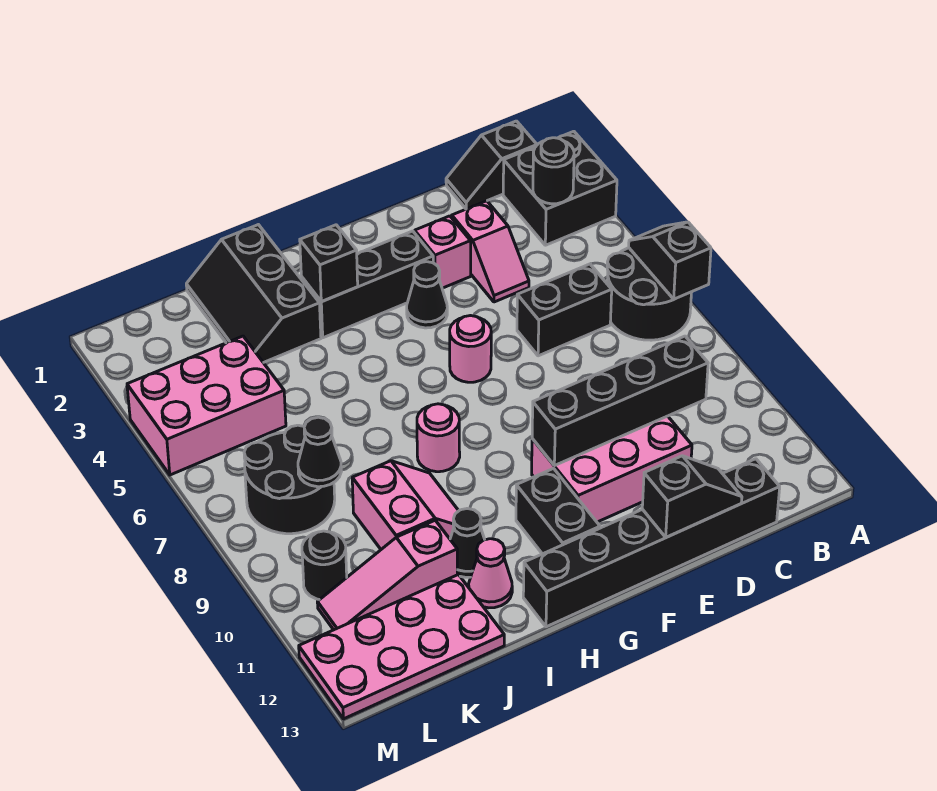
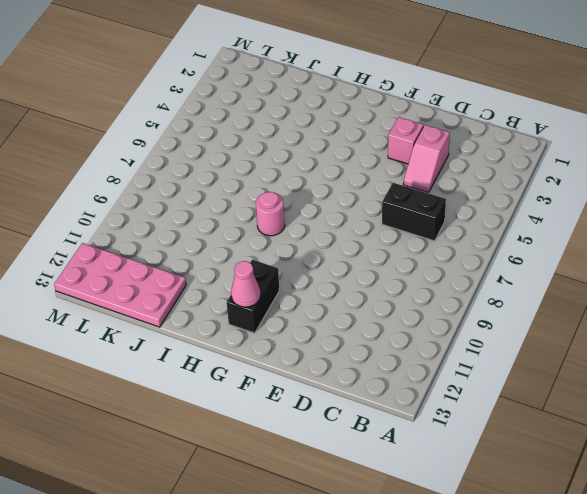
pink 1x1 cone [231,261,260,307] -> pink 1x1 cone moved to [469,539,512,608]
none -> black 2x2 brick [503,131,617,245]
none -> black 2x2 round brick [607,248,692,340]
none -> black 1x2 slope [446,121,537,209]

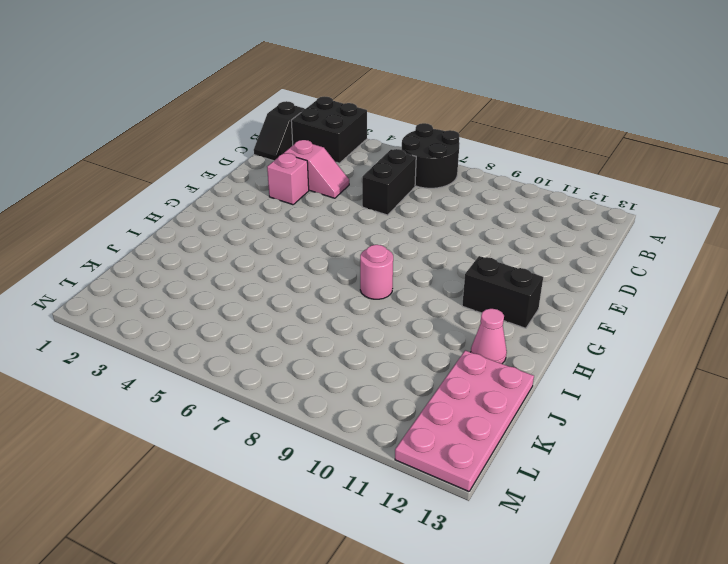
none -> black 1x6 brick [523,459,780,627]
none -> pink 2x3 brick [532,416,692,522]
none -> black 1x3 brick [301,231,433,338]

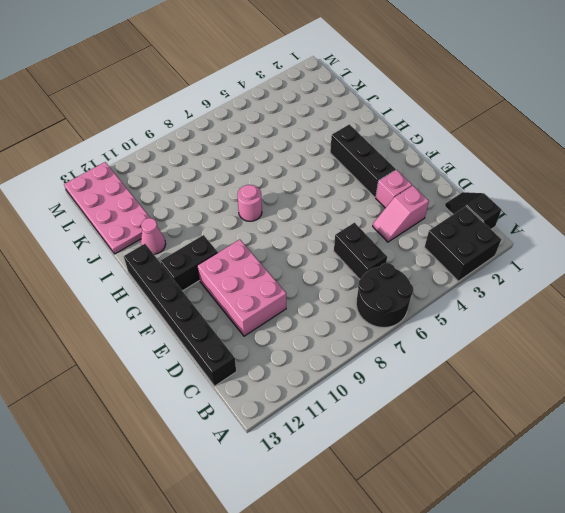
none -> black 1x1 cone [407,262,447,328]
none -> pink 1x1 round brick [450,316,491,382]
none -> black 2x3 slope [186,225,321,363]

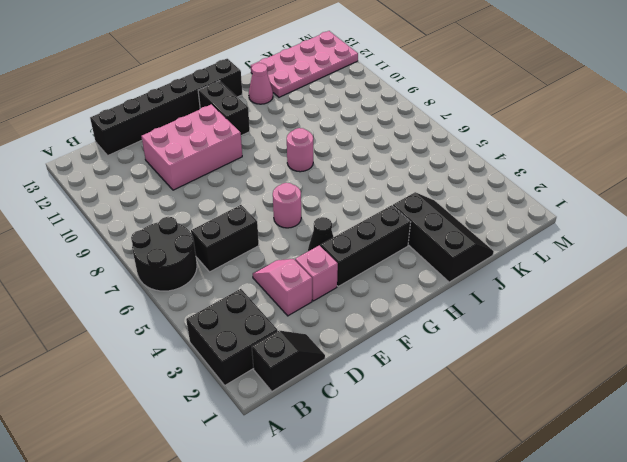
none -> pink 2x2 slope [352,461,459,549]
none -> black 1x1 cone [450,509,485,577]
none -> pink 1x3 slope [317,520,457,630]

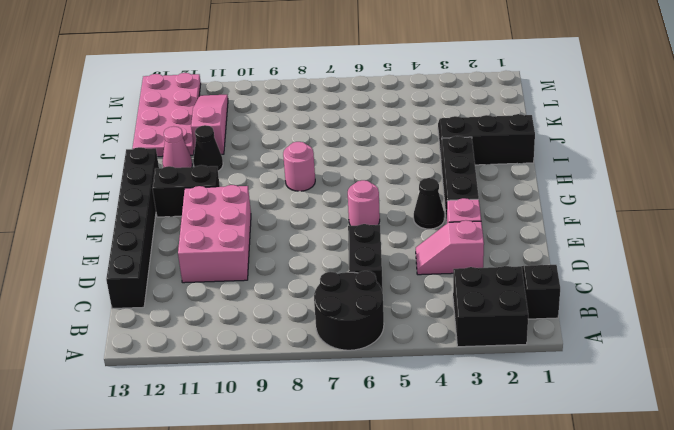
none -> pink 2x2 slope [352,461,459,549]
none -> pink 2x3 brick [127,336,286,475]
none -> black 2x2 round brick [244,425,335,534]

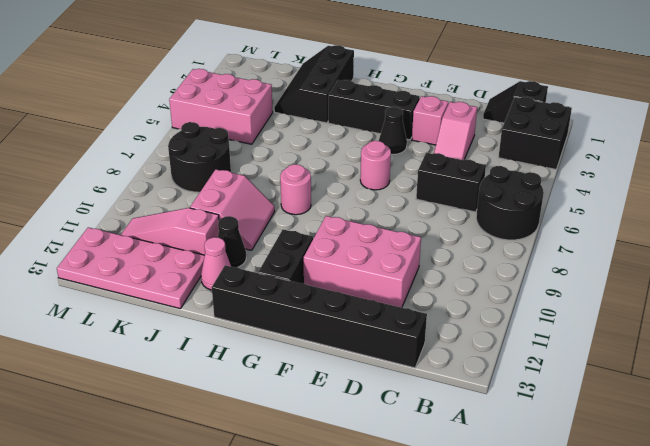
none -> black 1x1 round brick [302,531,347,600]
none -> black 1x2 slope [629,222,711,299]
none -> black 1x1 round brick [533,138,574,204]

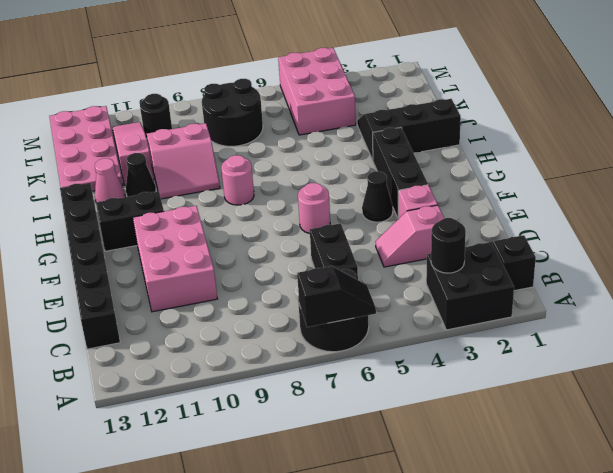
none -> black 1x4 brick [532,336,708,466]
none -> black 1x2 slope [642,456,742,537]
none -> black 1x1 brick [300,225,358,301]

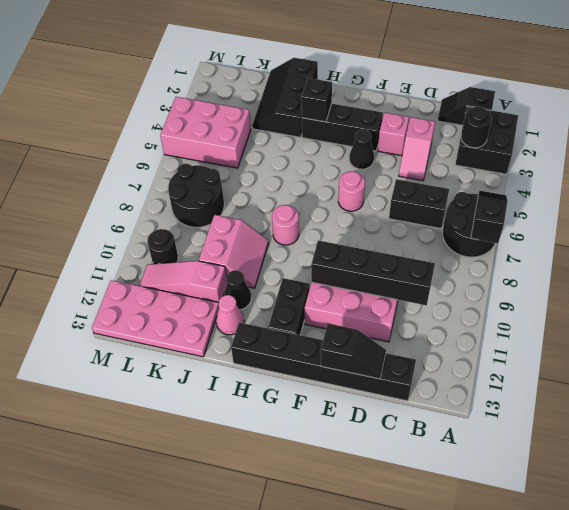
none -> black 1x1 cone [298,417,341,487]

